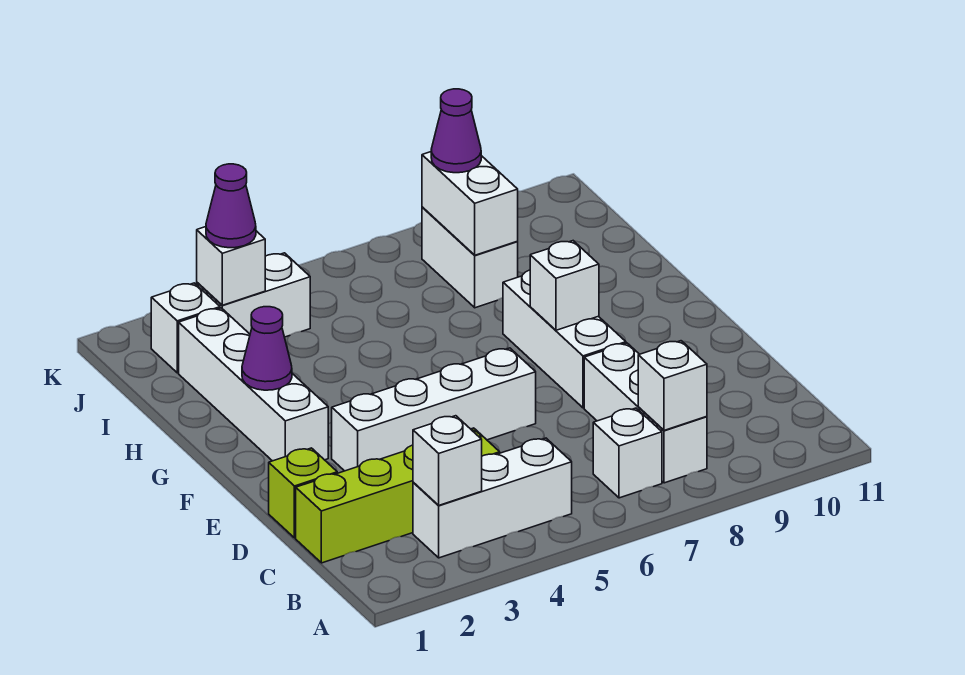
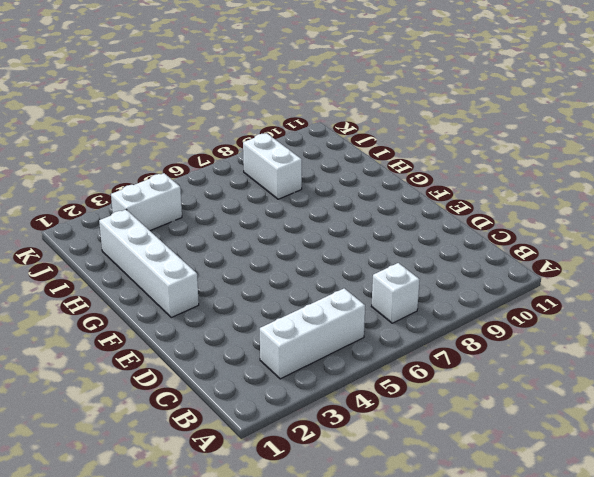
none -> white 1x3 brick [584,343,707,483]
none -> lime 1x4 brick [296,428,500,563]
none -> lime 1x1 brick [269,448,337,538]

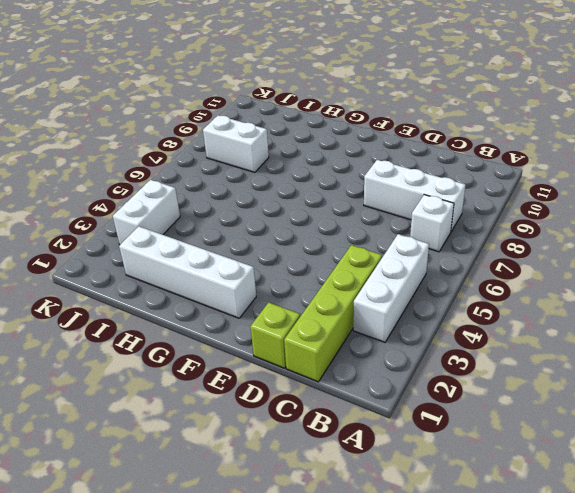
none -> white 1x4 brick [332,348,536,471]
none -> white 1x3 brick [503,270,626,408]
none -> white 1x1 brick [151,283,220,373]

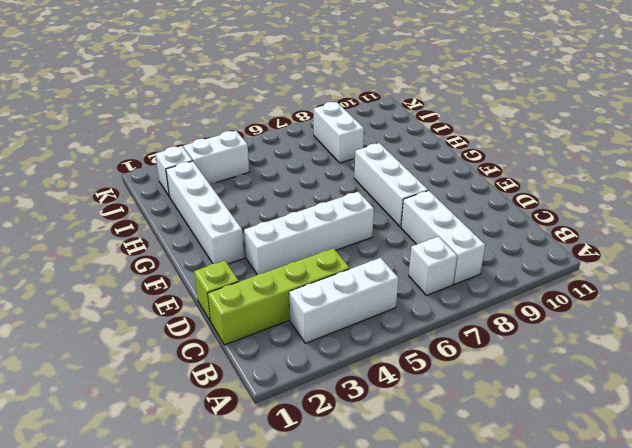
none -> white 1x1 brick [413,416,482,505]
none -> white 1x1 brick [638,341,707,430]
none -> white 1x1 brick [530,241,599,330]

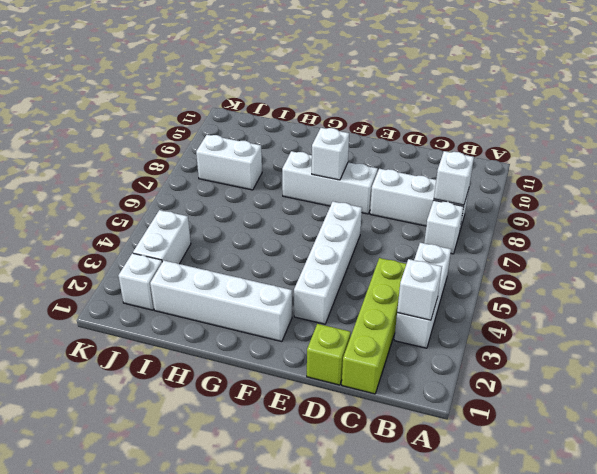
none -> purple 1x1 cone [242,307,292,390]
none -> white 1x2 brick [422,152,518,255]
none -> white 1x1 brick [197,227,265,305]

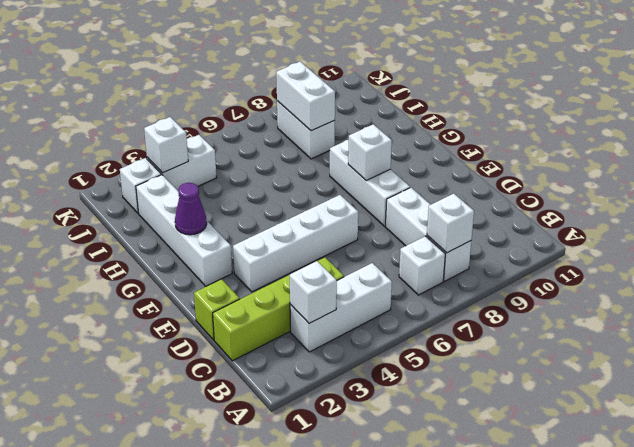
none -> purple 1x1 cone [206,164,256,248]
none -> purple 1x1 cone [431,89,481,173]

